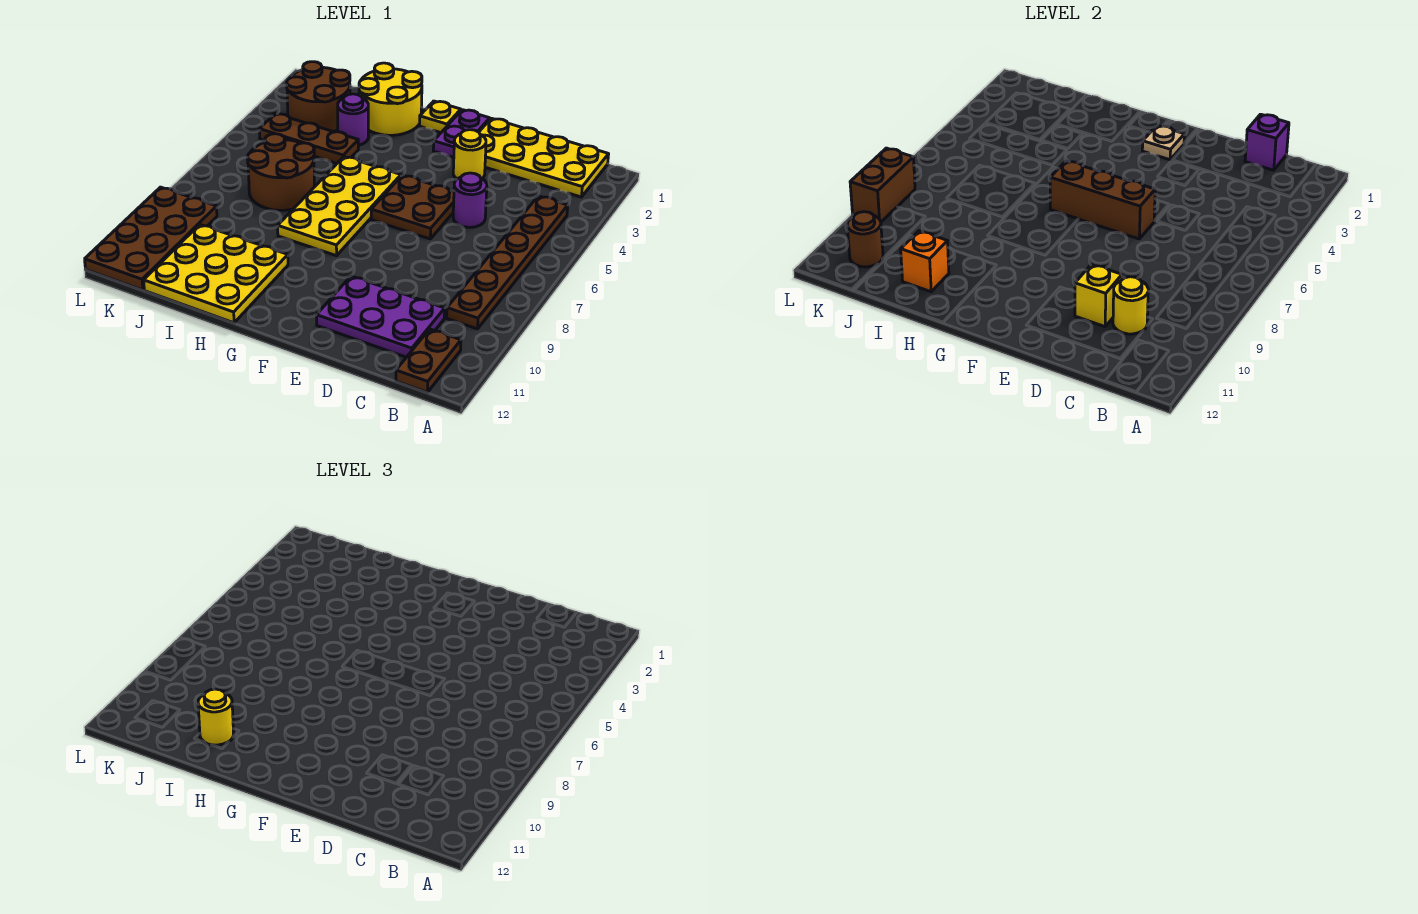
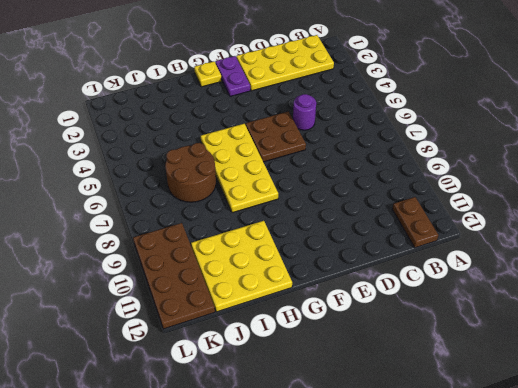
none -> brown 1x6 plate [447,196,568,329]
none -> purple 2x3 plate [316,276,445,357]
none -> yellow 1x1 round brick [453,130,486,179]

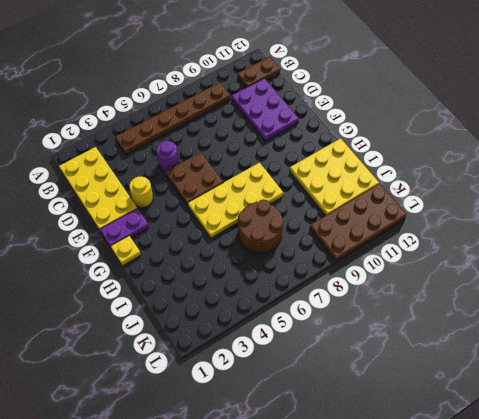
none -> yellow 2x2 round brick [359,63,422,135]
none -> purple 1x1 round brick [338,94,368,145]
none -> brown 1x3 plate [259,114,358,164]

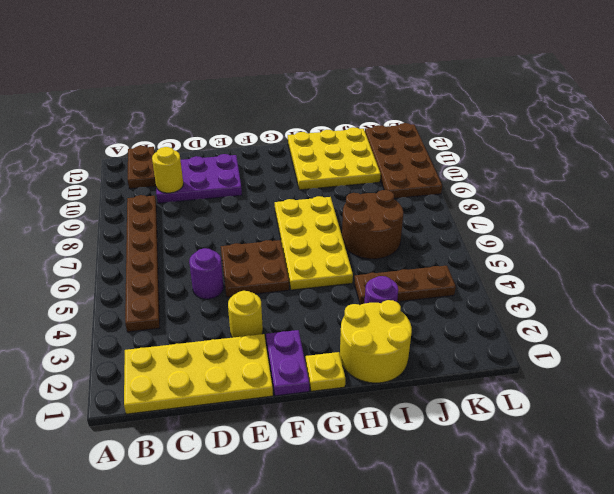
none -> brown 2x2 round brick [287,62,350,132]
none -> purple 1x1 brick [1245,114,1289,170]
none -> yellow 1x1 brick [1075,264,1122,327]

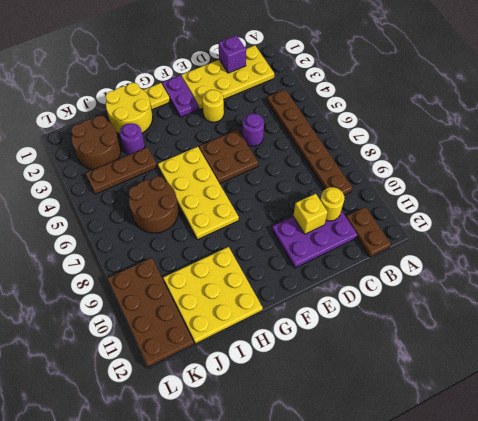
none -> brown 1x3 brick [1050,161,1155,239]
none -> tan 1x1 plate [1142,126,1184,160]
none -> orange 1x1 brick [901,231,949,292]

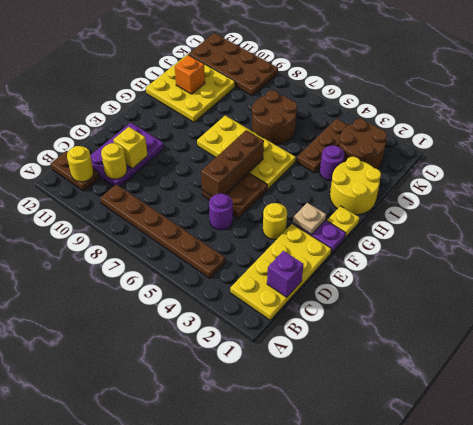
yellow 1x1 round brick [67,146,94,182] -> yellow 1x1 round brick moved to [198,689,234,745]
none -> brown 1x1 round brick [847,212,883,267]
none -> brown 1x2 brick [850,148,915,222]

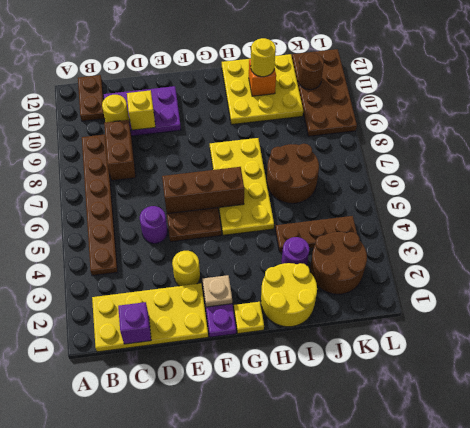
brown 1x2 brick [104,120,136,181] -> brown 1x2 brick moved to [850,148,915,222]

